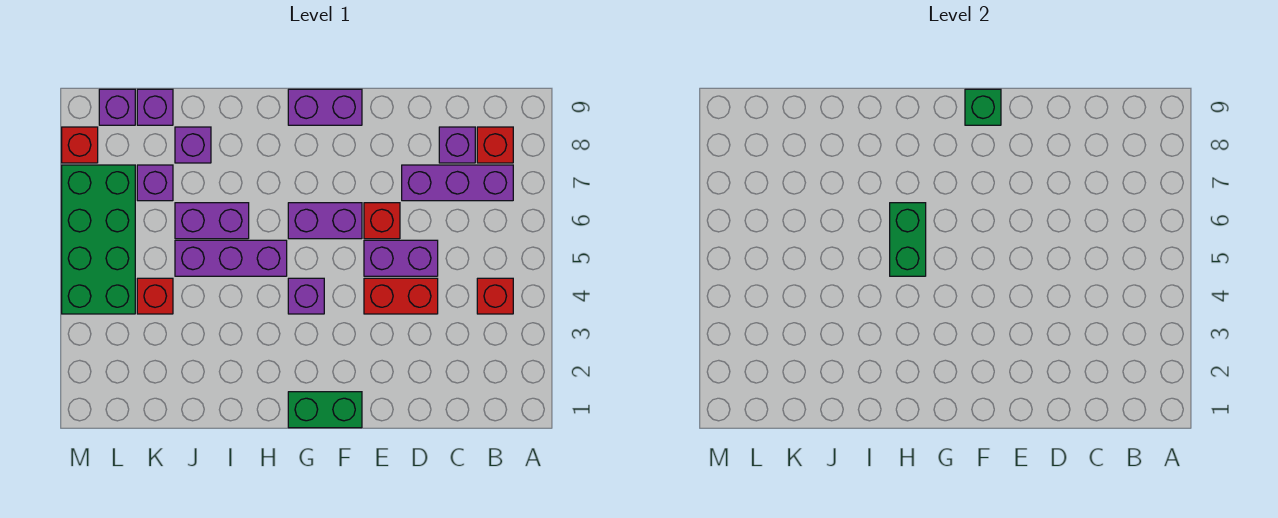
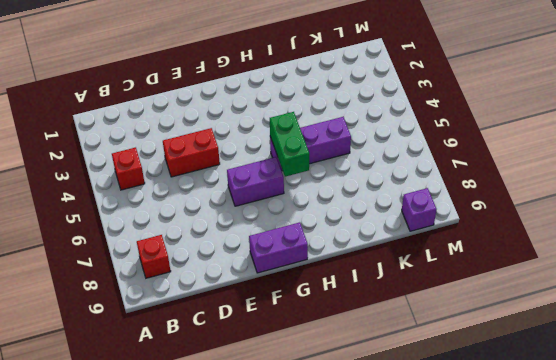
none -> purple 1x3 brick [402,165,513,201]
none -> purple 1x1 brick [439,127,475,163]
none -> purple 1x2 brick [364,240,438,276]

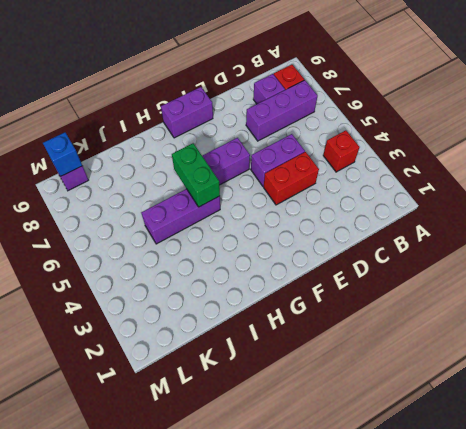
blue 1x1 brick [43,132,82,176] -> none
none -> red 1x1 brick [364,203,400,239]
none -> green 1x2 brick [288,392,362,428]
none -> purple 1x1 brick [288,278,324,314]

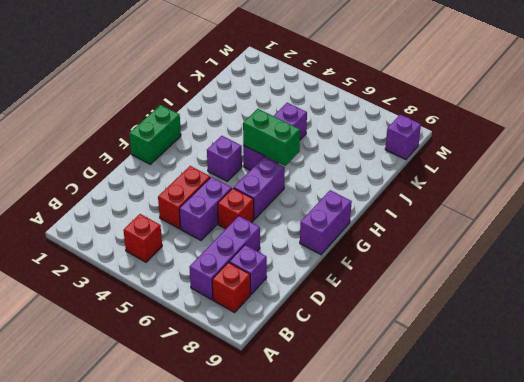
none -> purple 1x2 brick [175,203,249,239]
none -> purple 1x1 brick [175,127,211,163]
none -> red 1x1 brick [137,278,173,314]

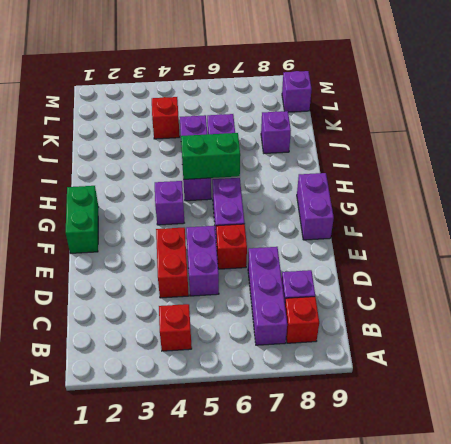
none -> purple 1x1 brick [137,165,173,201]
none -> purple 1x1 brick [137,89,173,125]
none -> green 2x4 brick [62,165,135,314]

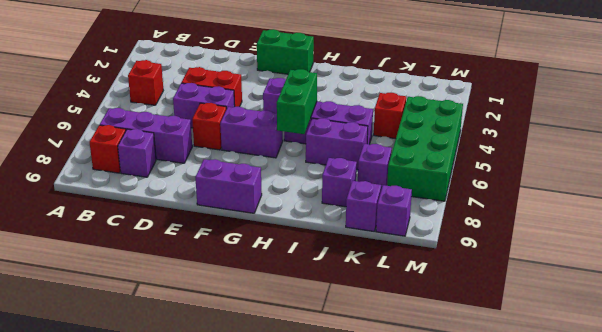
none -> red 1x1 brick [62,127,98,163]
none -> green 1x1 brick [965,89,1001,125]

